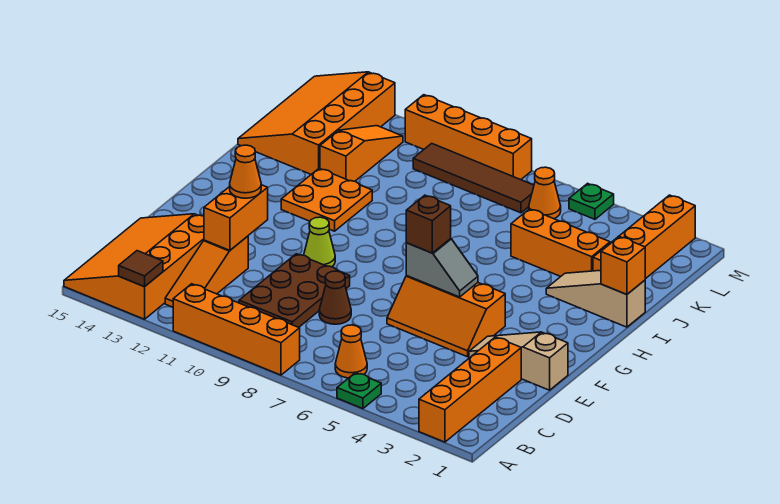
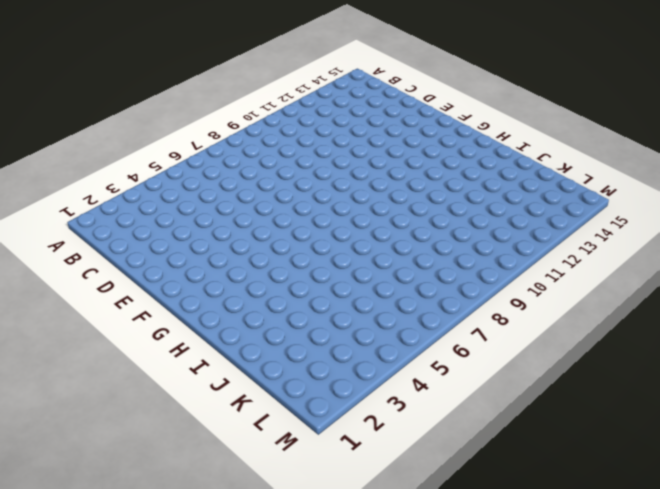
none -> orange 1x4 brick [419,337,521,442]
none -> green 1x1 plate [337,373,381,409]
none -> orange 1x4 brick [173,284,300,375]

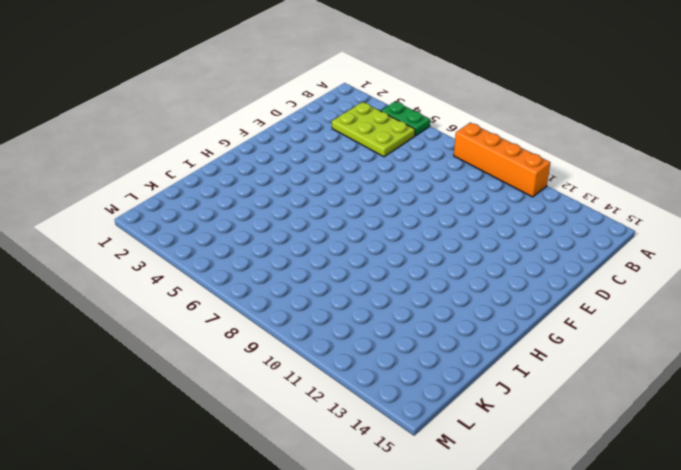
green 1x2 plate [381,101,430,136] -> green 1x1 plate [337,373,381,409]
lime 2x3 plate [332,102,415,157] -> none
none -> orange 1x4 brick [419,337,521,442]
none -> orange 3x4 slope [64,214,204,319]
none -> orange 1x1 cone [335,325,367,378]

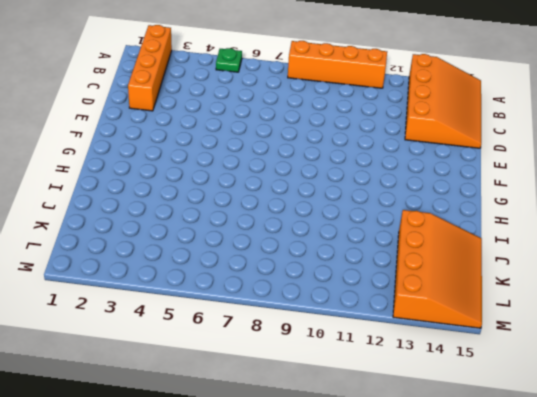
none -> orange 1x1 cone [335,325,367,378]
none -> orange 1x3 slope [165,236,248,307]
none -> brown 2x3 plate [239,254,350,327]

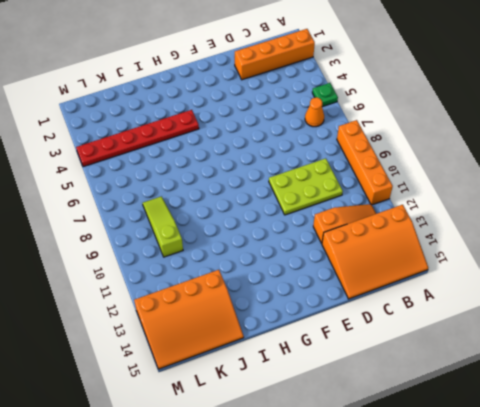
lime 2x3 plate [269,158,343,215] -> brown 2x3 plate [239,254,350,327]
red 1x6 plate [76,110,199,167] -> orange 1x3 brick [511,209,610,277]
lime 1x3 slope [143,196,183,257] -> none
none -> brown 1x1 cone [319,271,351,324]
none -> tan 1x3 slope [469,332,568,390]
none -> orange 2x3 slope [387,276,505,357]

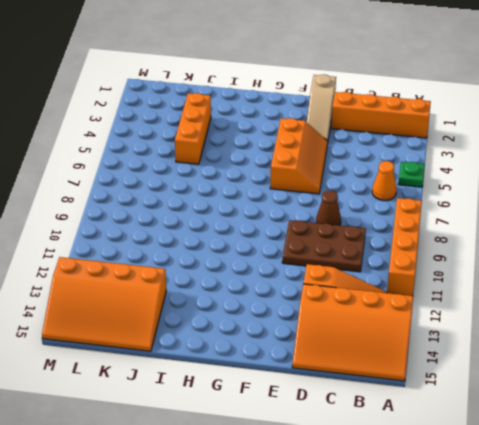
none -> lime 1x1 cone [304,217,335,267]
none -> orange 2x2 plate [281,168,372,231]
none -> tan 1x3 slope [546,270,645,327]

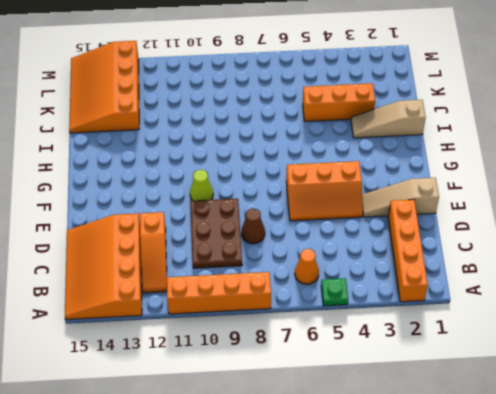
none -> orange 2x2 plate [281,168,372,231]
none -> orange 1x4 brick [593,195,695,279]
none -> orange 1x3 slope [320,126,403,181]

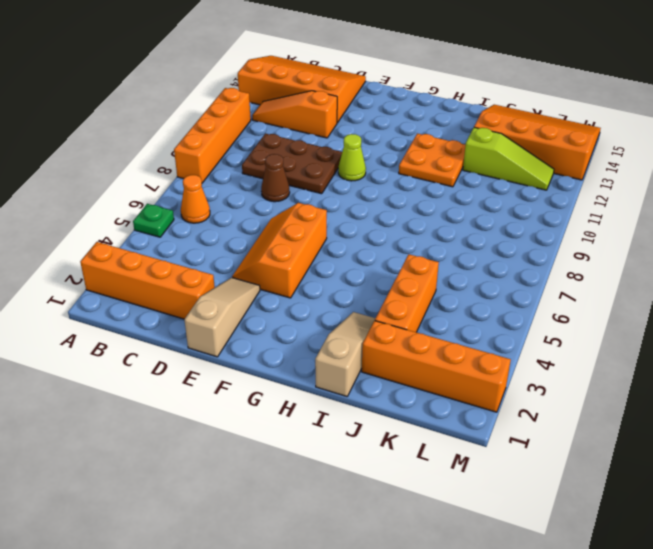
lime 1x3 slope [463,127,554,190] -> orange 1x3 slope [320,126,403,181]
none -> orange 1x1 cone [529,167,561,219]
none -> brown 1x4 tile [413,143,534,213]
none -> green 1x1 plate [569,183,614,219]

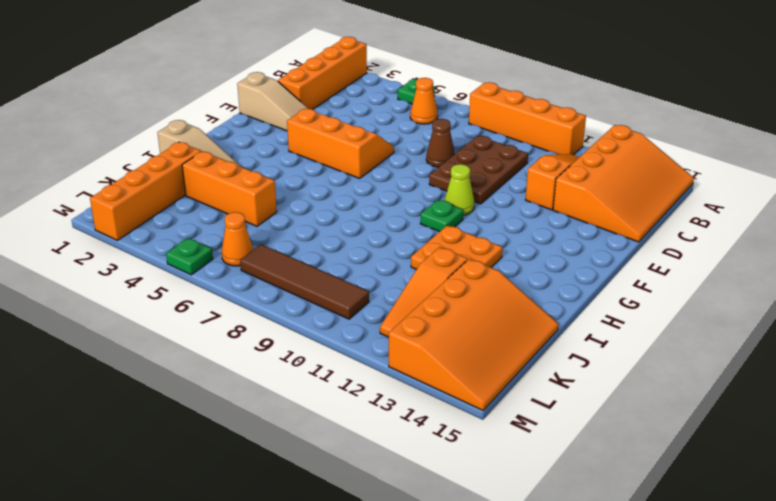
green 1x1 plate [420,200,463,232] -> none
none -> orange 1x4 brick [405,95,532,180]
none -> brown 1x1 tile [119,251,163,287]
none -> orange 1x2 brick [204,185,268,250]

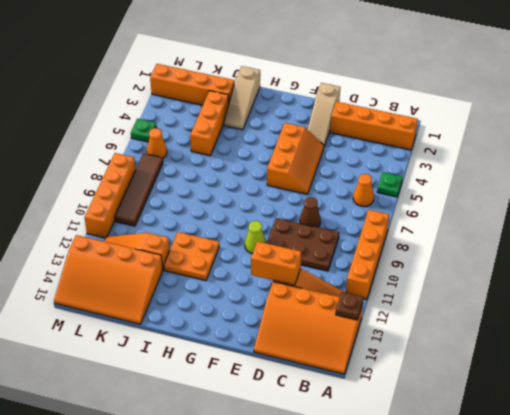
brown 1x1 plate [336,292,363,320] -> brown 1x1 tile [119,251,163,287]
none -> grey 1x2 slope [406,238,478,297]
none -> orange 1x1 brick [601,237,645,295]
none -> orange 1x1 cone [230,145,261,198]

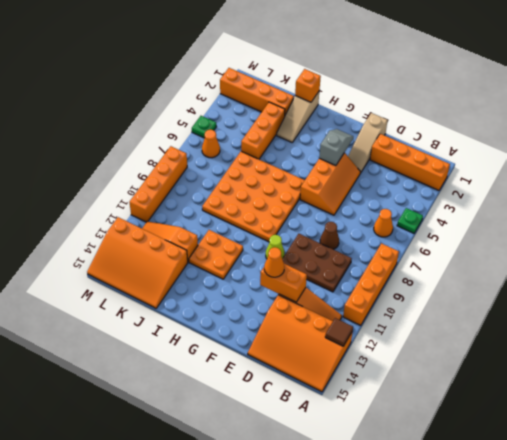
grey 1x2 slope [319,129,353,166] -> grey 1x2 slope moved to [406,238,478,297]
orange 4x4 plate [202,151,305,242] -> none
none -> brown 1x4 tile [413,143,534,213]
none -> brown 1x1 brick [406,195,451,253]

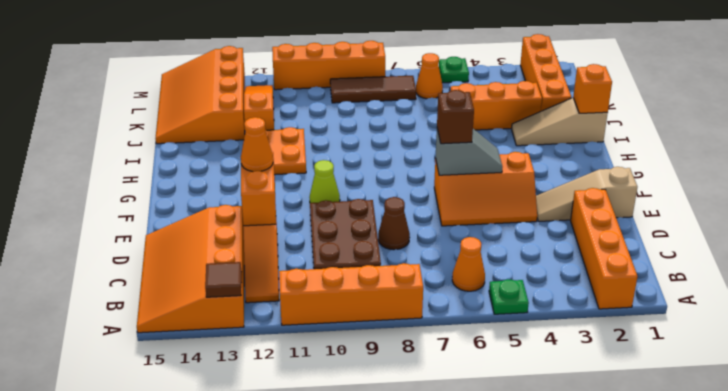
brown 1x3 tile [330,76,416,103] -> brown 1x4 tile [413,143,534,213]

